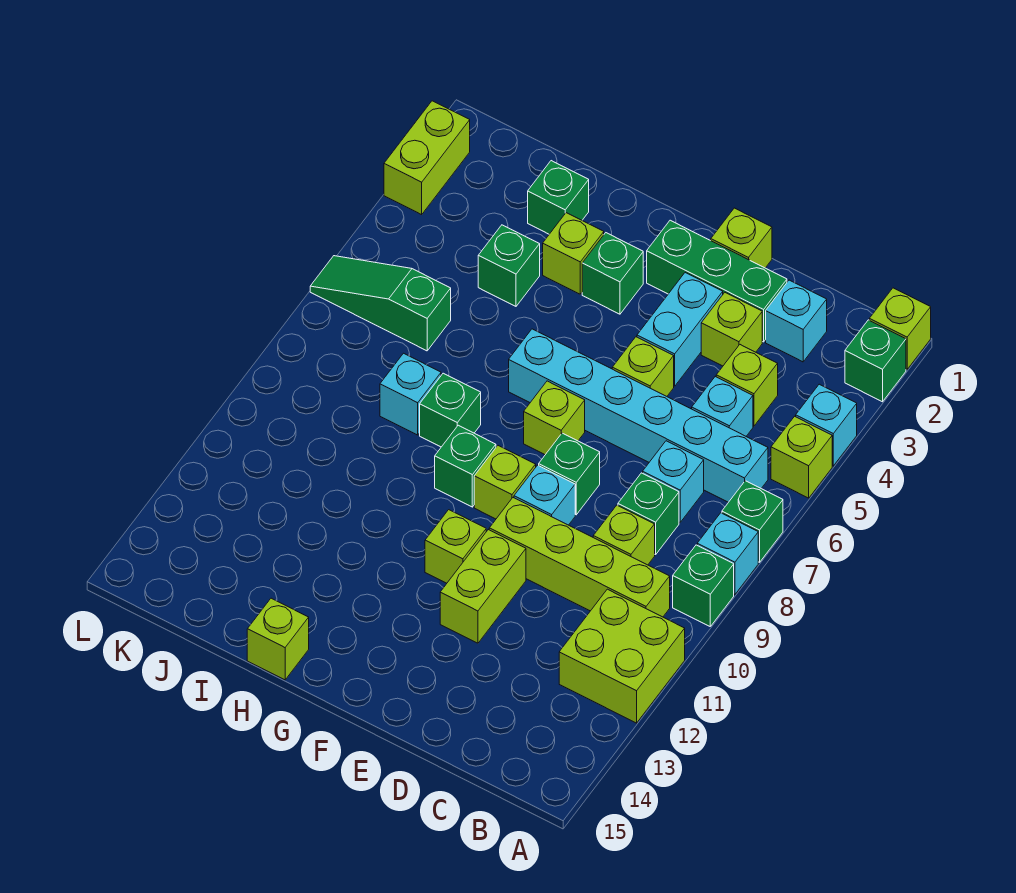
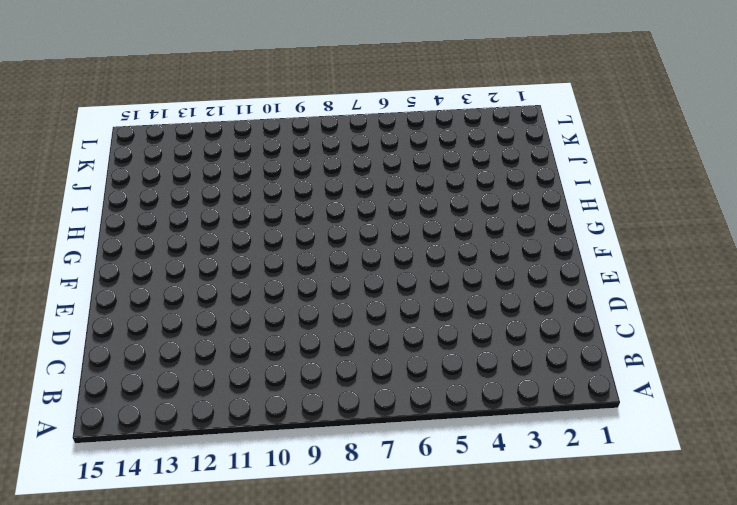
none -> lime 1x1 brick [869,288,931,369]
none -> green 1x1 brick [845,320,906,402]
none -> cyan 1x1 brick [796,384,857,466]
none -> lime 1x1 brick [771,416,832,498]

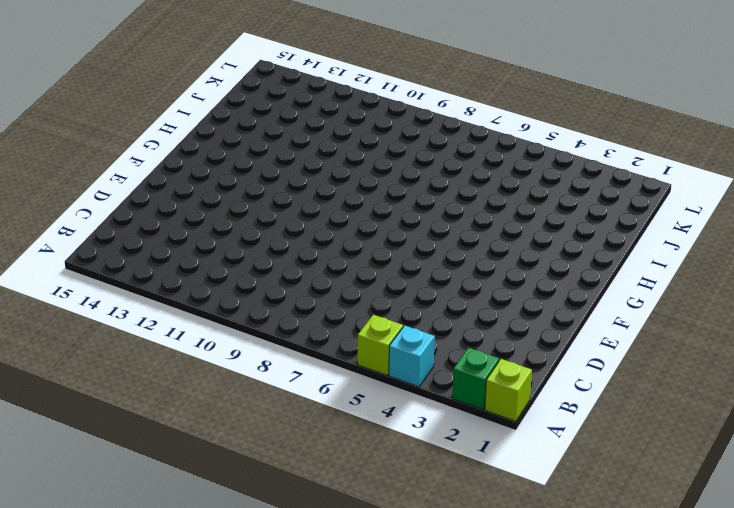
none -> green 1x1 brick [722,481,783,562]
none -> cyan 1x1 brick [697,513,758,595]
none -> green 1x1 brick [673,545,734,626]
none -> lime 2x2 brick [559,589,685,723]

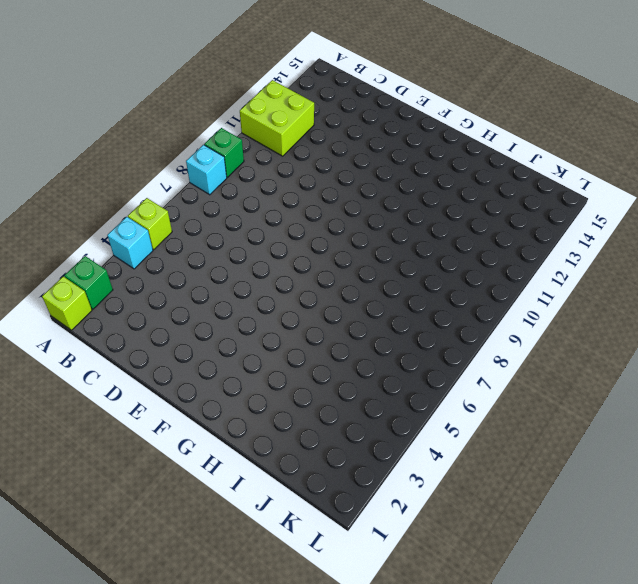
none -> green 1x1 brick [722,481,783,562]
none -> cyan 1x6 brick [509,329,768,502]
none -> lime 1x4 brick [489,498,670,617]
none -> cyan 1x1 brick [766,280,827,362]

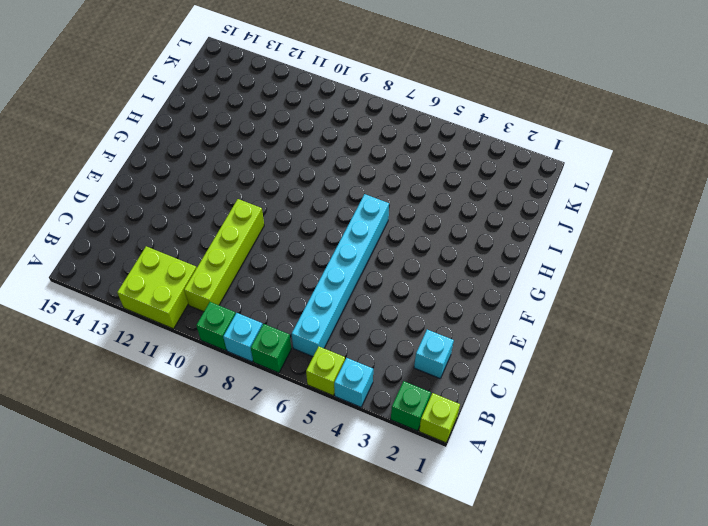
none -> lime 1x1 brick [716,345,778,426]
none -> cyan 1x1 brick [692,377,753,436]
none -> cyan 1x1 brick [643,441,704,522]
none -> green 1x1 brick [618,473,679,555]

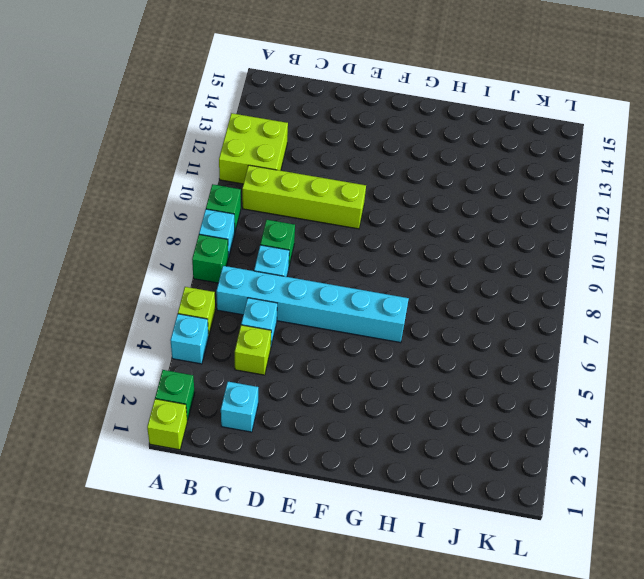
none -> lime 1x1 brick [593,505,655,565]
none -> green 1x3 brick [647,220,787,342]
none -> lime 1x1 brick [701,293,762,366]
none -> lime 1x1 brick [711,208,772,268]

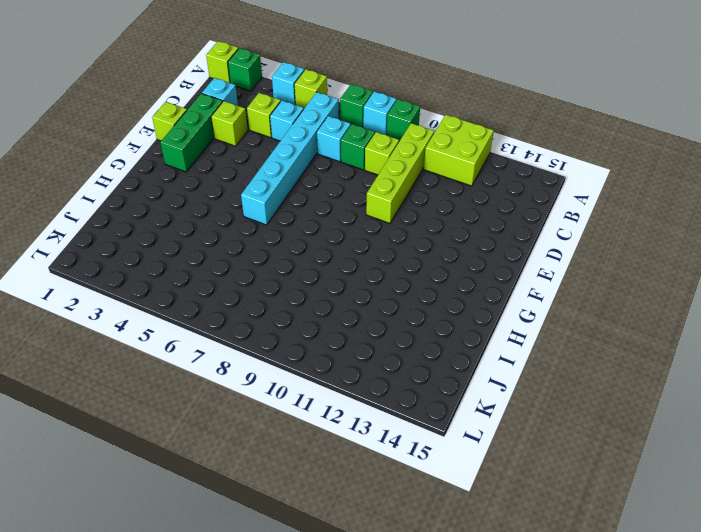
none -> cyan 1x2 brick [637,273,723,386]
none -> lime 1x1 brick [612,337,674,396]
none -> green 1x1 brick [539,433,600,515]
none -> cyan 1x1 brick [514,465,575,525]

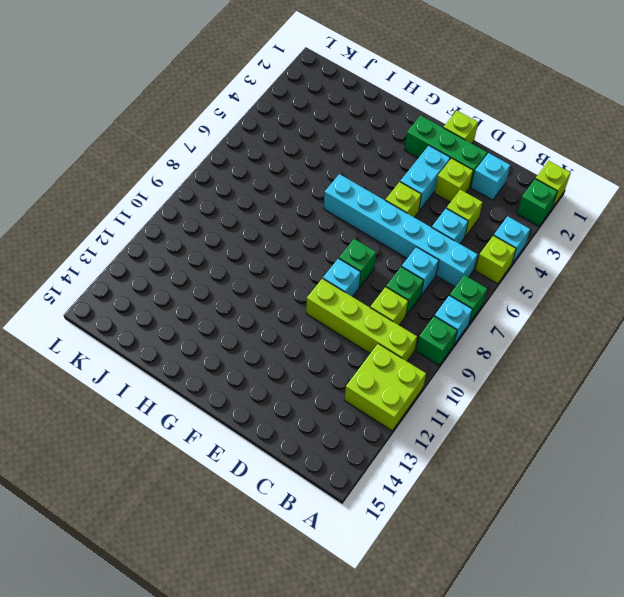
none -> lime 1x2 brick [440,530,526,643]
none -> lime 1x1 brick [524,381,585,455]
none -> lime 1x1 brick [474,446,536,519]
none -> lime 1x1 brick [425,510,486,583]

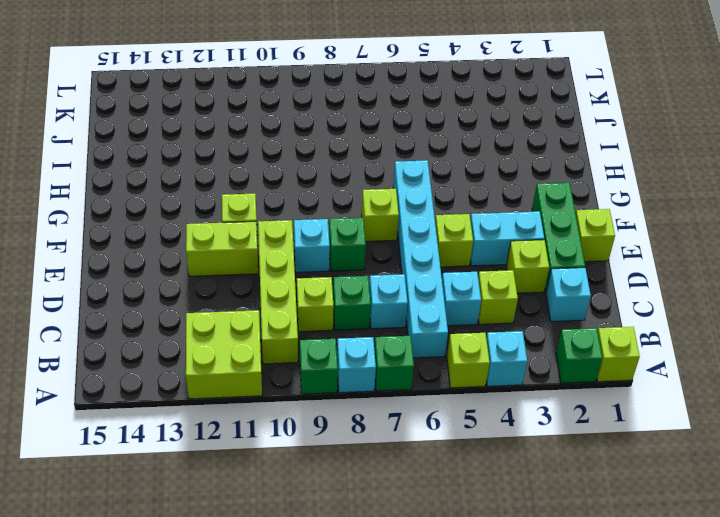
none -> lime 1x1 brick [474,446,536,519]
none -> green 1x1 brick [582,233,643,314]
none -> green 1x1 brick [435,425,496,507]
none -> lime 1x1 brick [543,213,604,294]

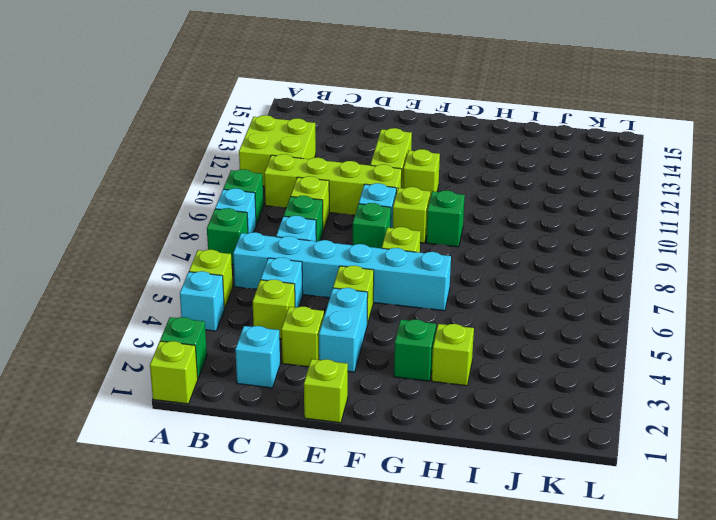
none -> green 1x3 brick [647,220,787,342]
none -> green 1x1 brick [420,373,481,447]
none -> lime 1x1 brick [247,598,309,680]
none -> green 1x1 brick [528,161,589,234]

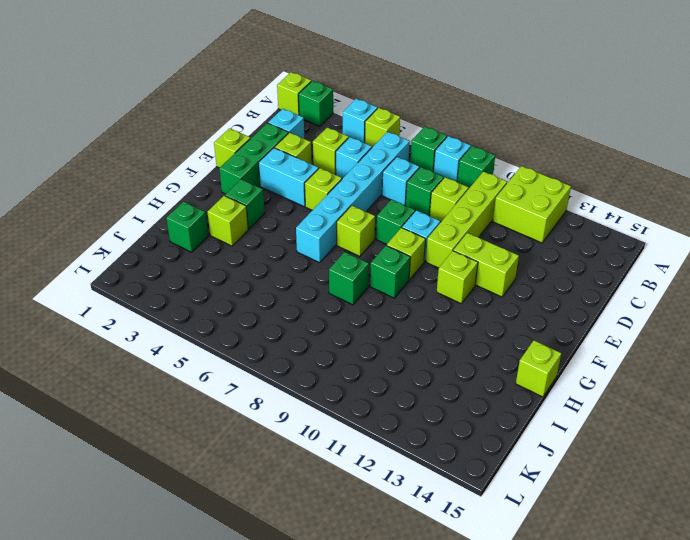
none -> green 1x1 brick [478,225,540,306]
none -> cyan 1x1 brick [380,353,441,435]
none -> green 1x3 slope [310,256,451,351]
none -> lime 1x2 brick [384,101,470,215]

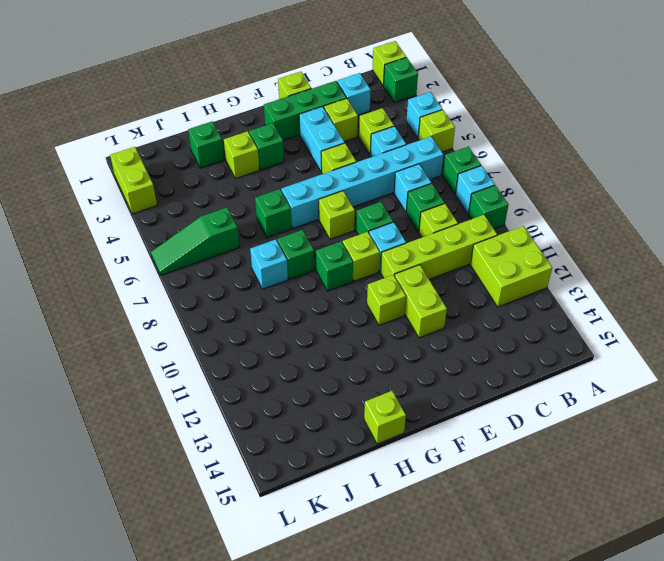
green 1x1 brick [255,189,292,238] -> green 1x1 brick moved to [478,225,540,306]

